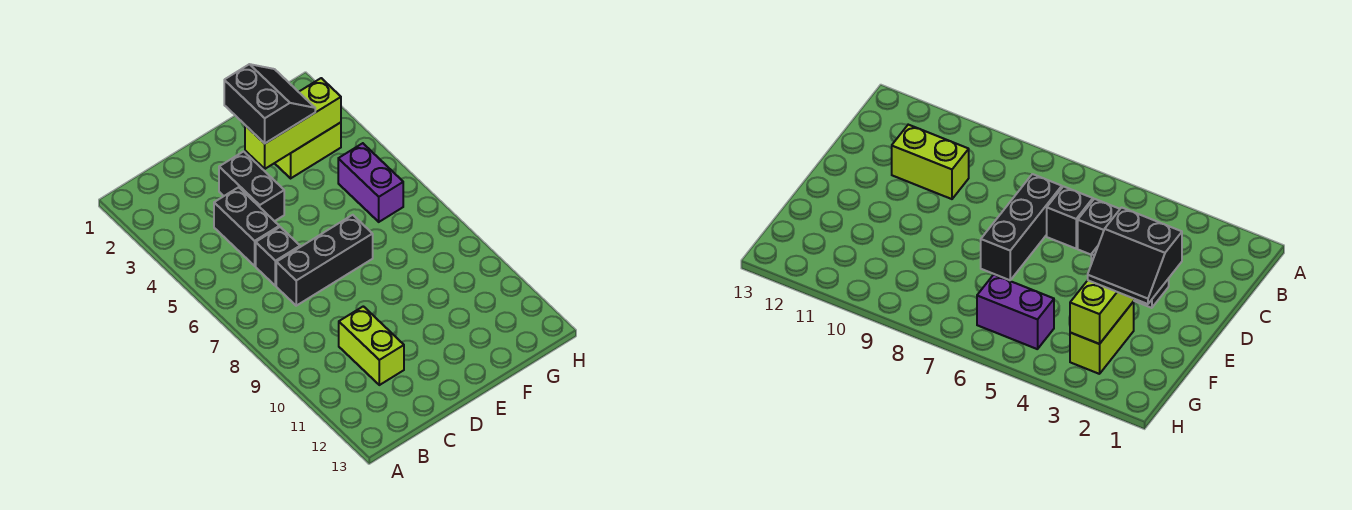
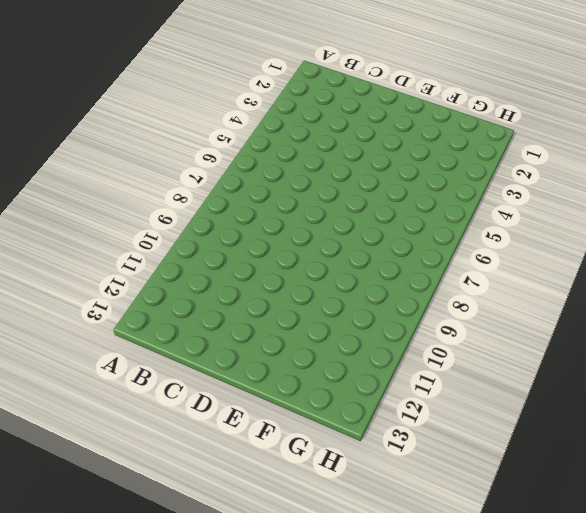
none -> black 1x2 brick [214,187,279,266]
none -> black 1x1 brick [256,227,300,286]

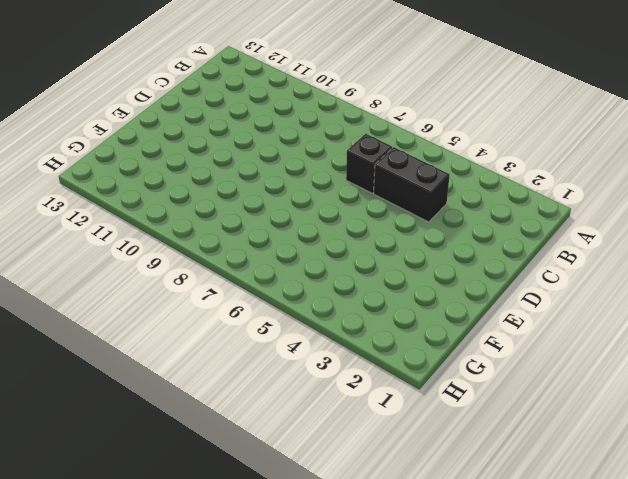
none -> black 1x3 brick [276,215,373,306]
none -> lime 1x2 brick [339,306,404,385]

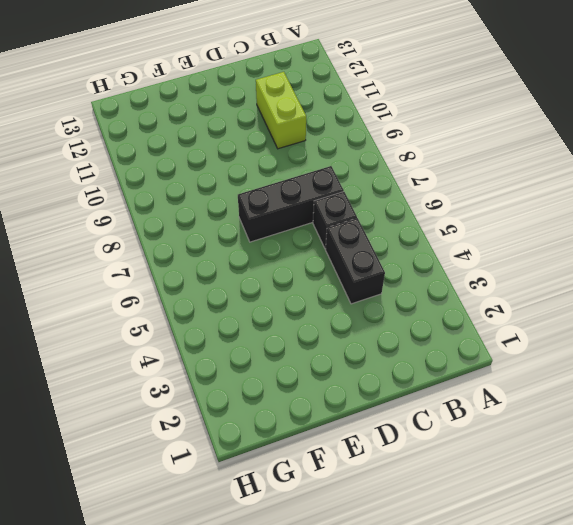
none -> black 1x2 brick [219,151,284,221]
none -> lime 1x2 brick [275,123,341,178]

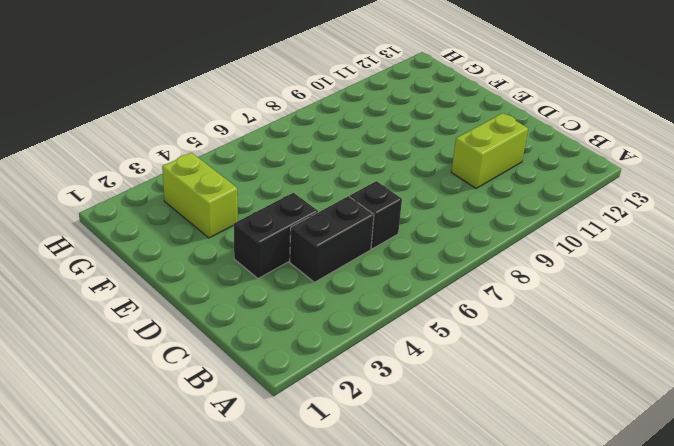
none -> black 1x3 brick [276,215,373,306]
none -> purple 1x2 brick [338,143,403,222]

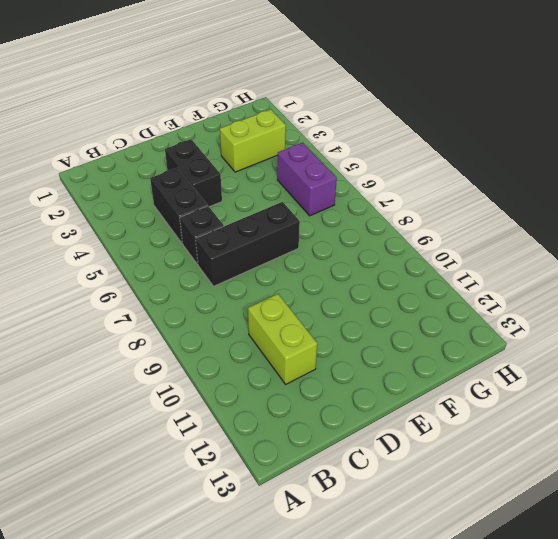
none -> lime 1x3 brick [245,78,341,169]
none -> black 2x2 slope [224,64,315,143]

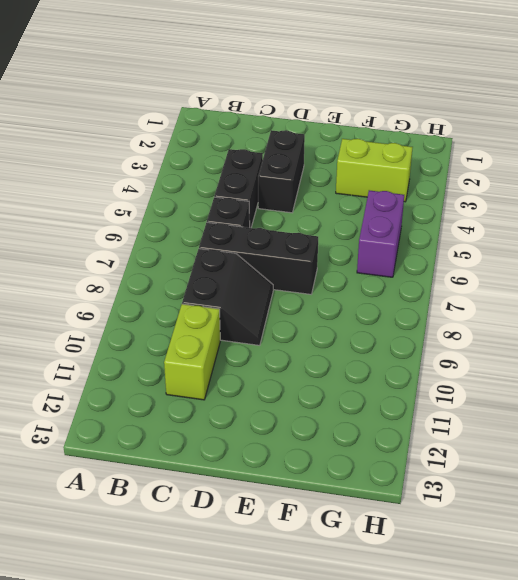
black 2x2 slope [182,249,273,345] -> black 2x2 slope moved to [224,64,315,143]
none -> lime 1x3 brick [245,78,341,169]

